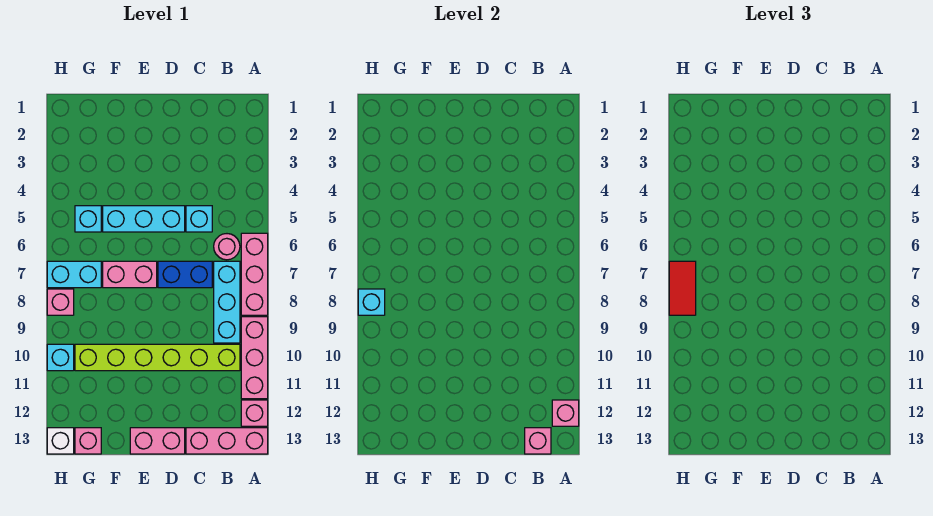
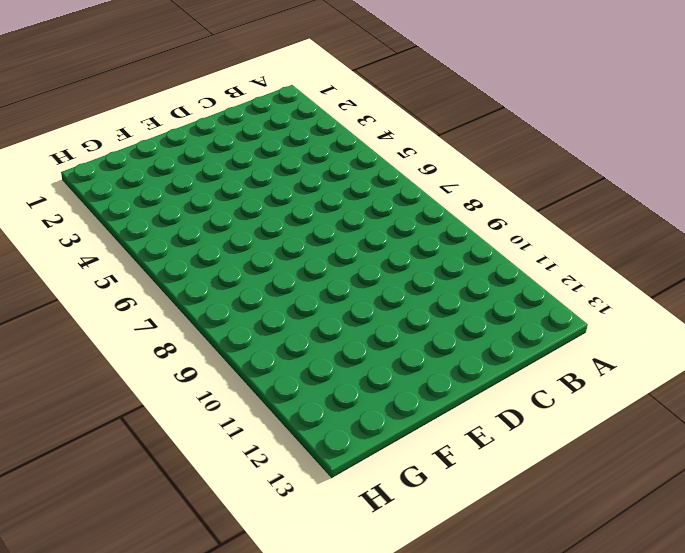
none -> pink 1x3 brick [241,233,268,315]
none -> pink 1x3 brick [241,317,268,399]
none -> pink 1x1 brick [241,400,268,426]

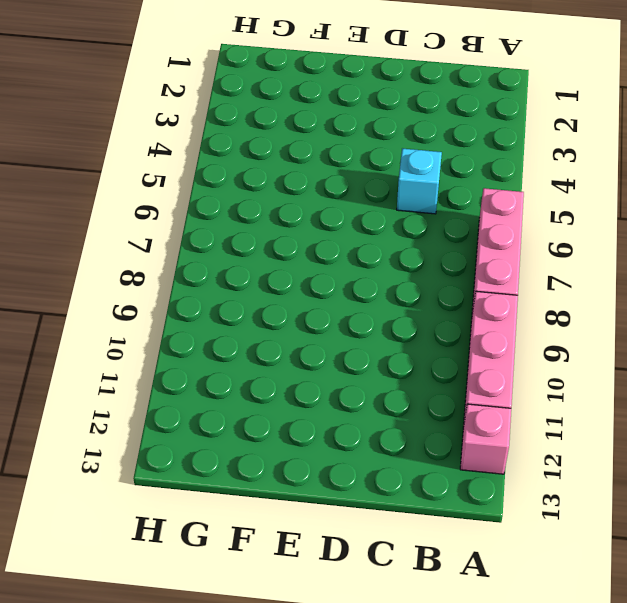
none -> pink 1x3 brick [186,428,268,454]
none -> pink 1x1 round brick [214,234,240,260]
none -> cyan 1x3 brick [214,261,240,343]

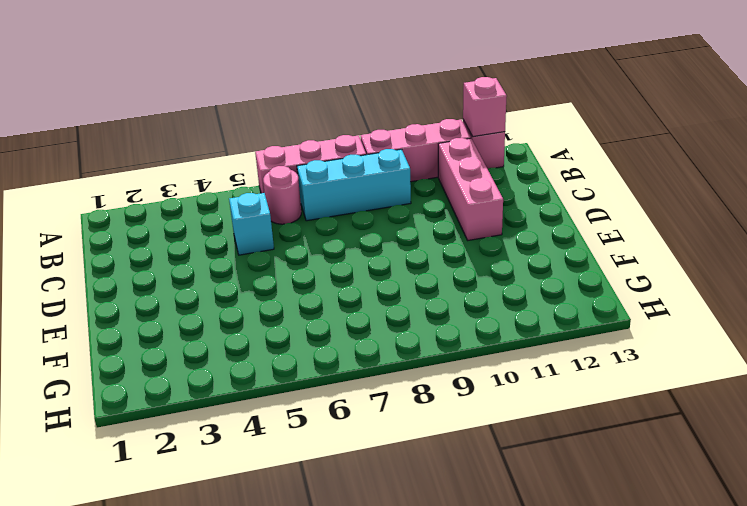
pink 1x3 brick [438,138,503,240] -> pink 1x3 brick moved to [186,428,268,454]
none -> lime 1x6 brick [75,344,240,371]
none -> blue 1x2 brick [158,261,212,288]
none -> cyan 1x3 brick [103,206,185,232]

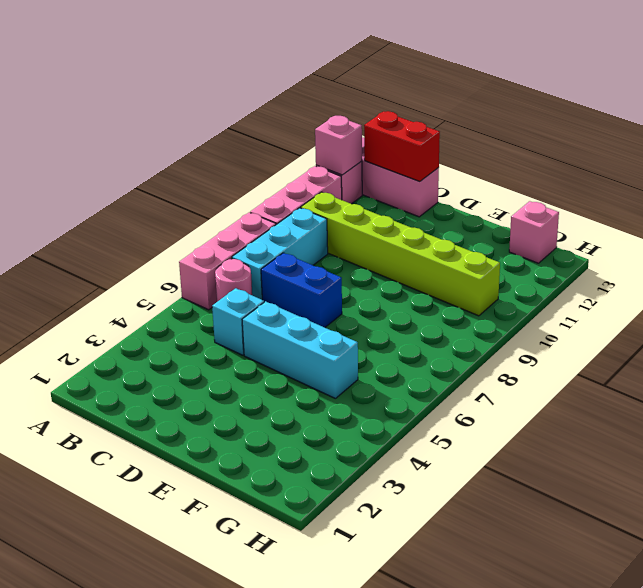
red 1x2 brick [364,111,440,181] -> pink 1x1 brick [525,428,551,454]
none -> pink 1x2 brick [130,428,185,454]
none -> pink 1x2 brick [103,261,157,288]
none -> cyan 1x1 brick [75,206,101,232]

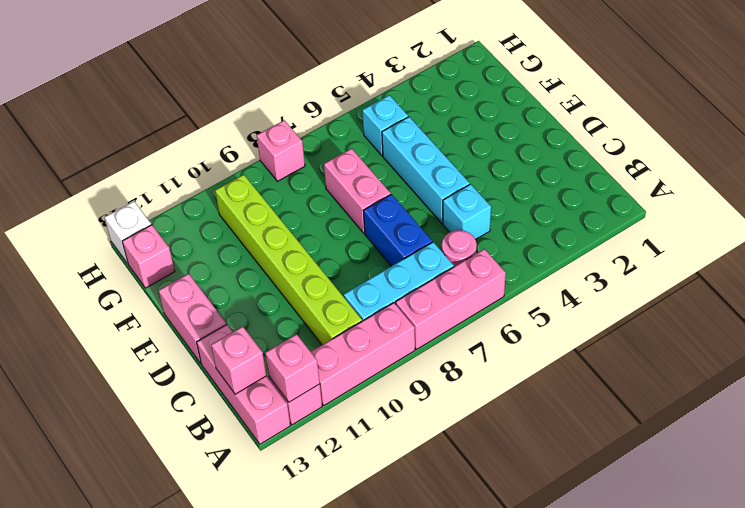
none -> cyan 1x2 brick [47,261,101,288]
none -> cyan 1x1 brick [47,344,74,371]
none -> cyan 1x1 brick [358,289,385,315]

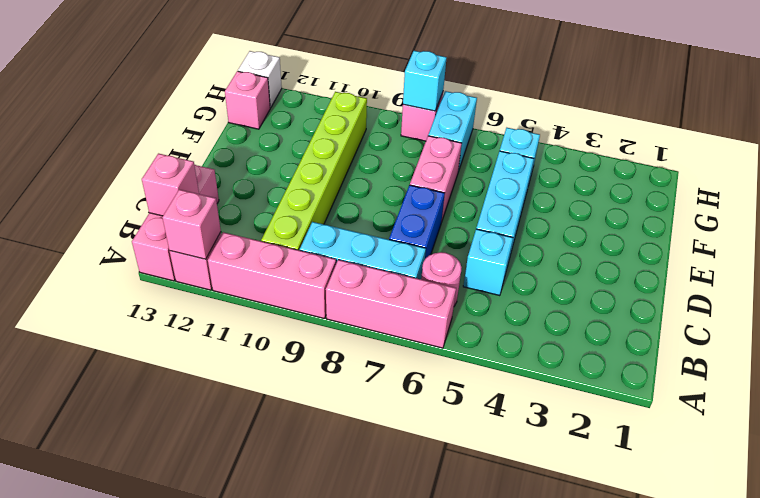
none -> pink 1x2 brick [130,428,185,454]
none -> cyan 1x1 brick [47,344,74,371]
none -> red 1x2 tile [669,261,696,315]

